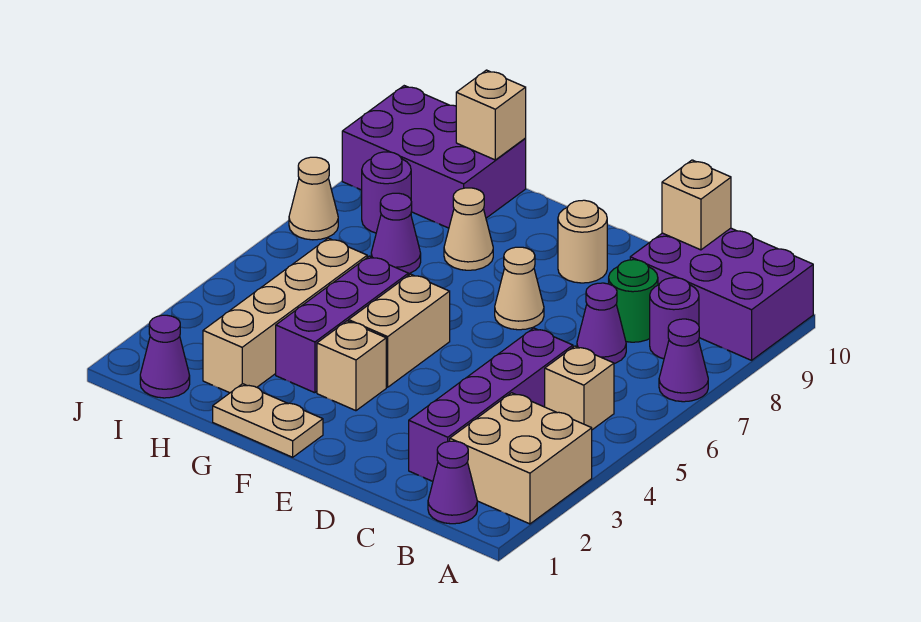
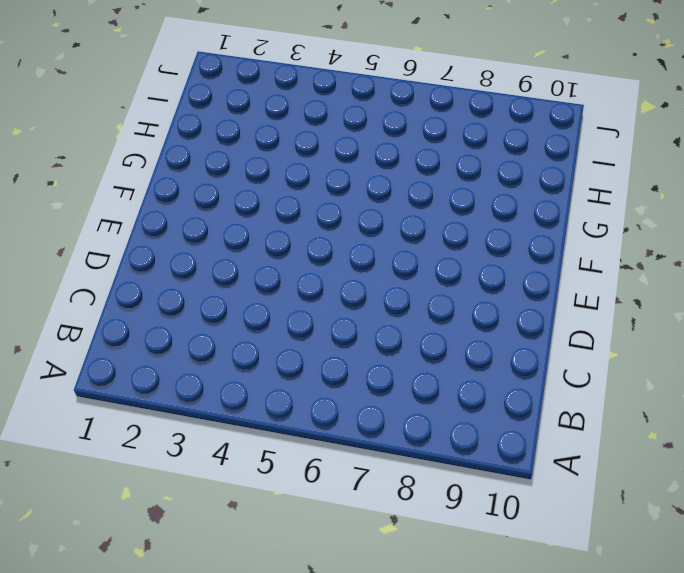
none -> tan 2x2 brick [450,393,592,524]
none -> purple 1x1 cone [659,319,708,402]
none -> purple 2x3 brick [630,228,813,360]

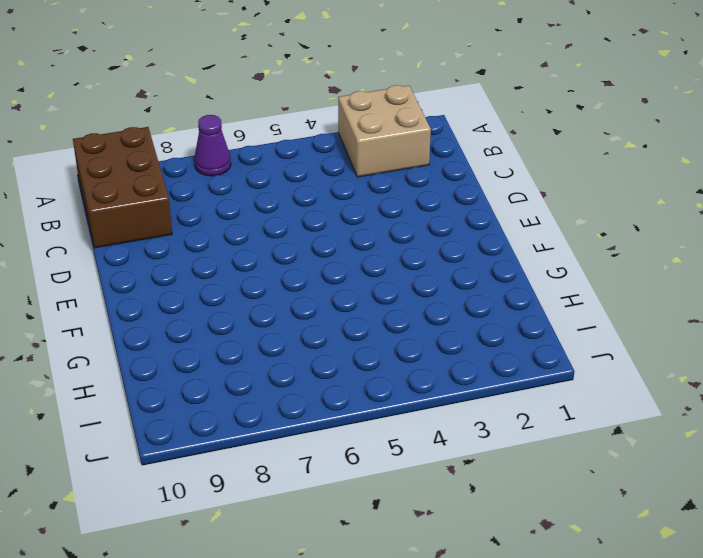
brown 2x3 brick [73,127,172,248] -> purple 2x3 brick [630,228,813,360]
none -> purple 1x1 cone [428,441,477,524]
none -> tan 1x1 brick [545,346,614,430]
none -> purple 1x1 round brick [650,278,699,359]

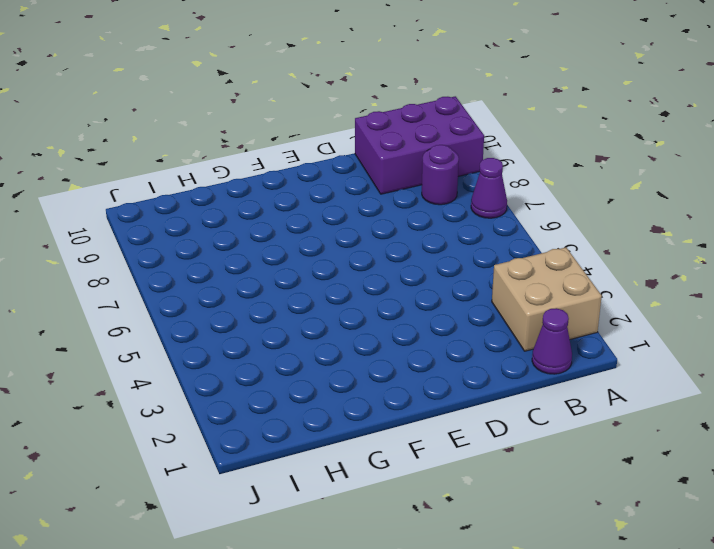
none -> tan 1x1 brick [545,346,614,430]
none -> purple 1x4 brick [409,328,573,481]
none -> purple 1x1 cone [577,283,626,364]

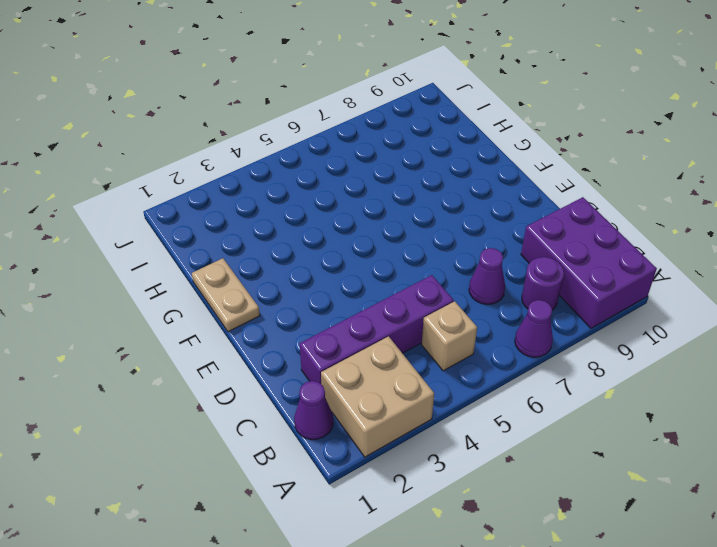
none -> green 1x1 round brick [608,260,658,342]
none -> tan 1x1 cone [495,247,544,330]
none -> tan 1x1 round brick [558,200,607,283]

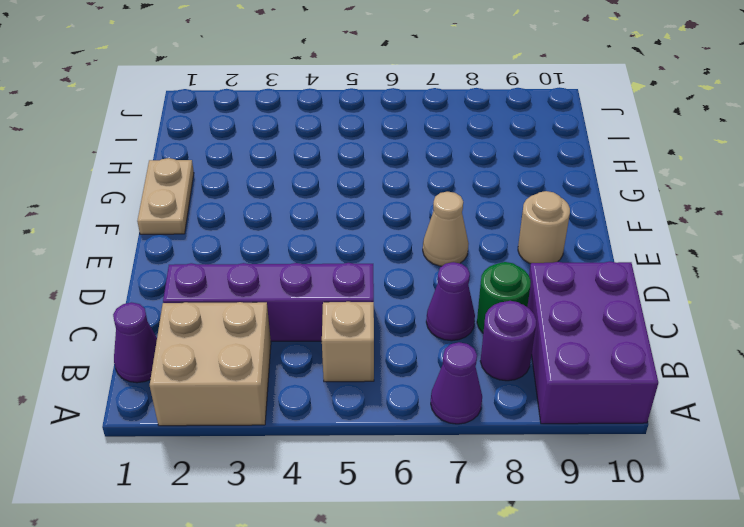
none -> tan 1x1 brick [317,321,386,411]
none -> tan 1x2 brick [349,274,450,387]
none -> purple 1x3 brick [276,256,408,393]

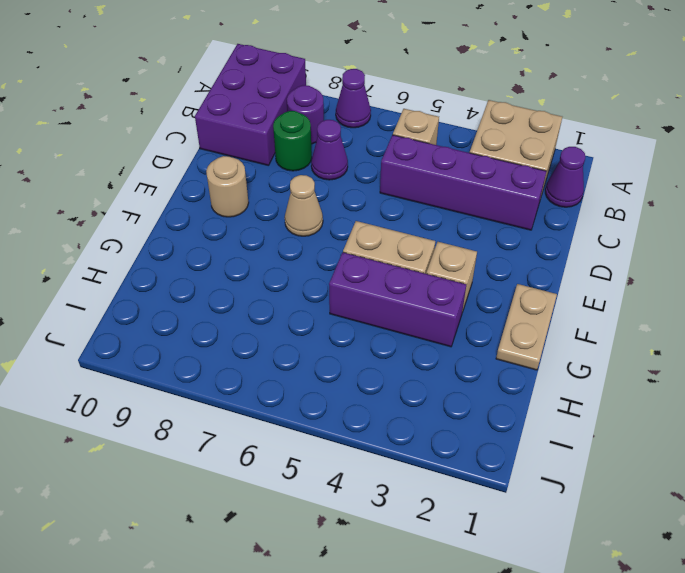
none -> tan 1x1 cone [444,188,493,270]
none -> tan 1x4 brick [203,238,367,393]
none -> purple 1x1 cone [371,193,421,274]

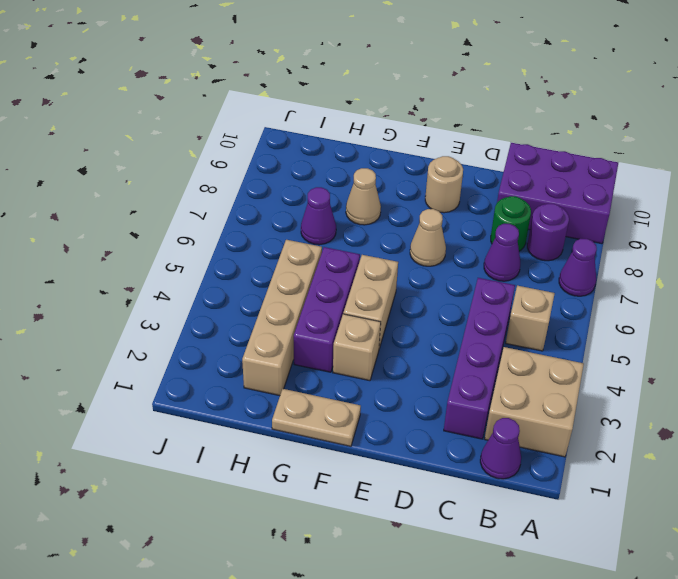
none -> purple 2x3 brick [342,86,526,228]
none -> purple 1x1 cone [140,315,190,398]
none -> purple 1x1 round brick [362,152,411,233]

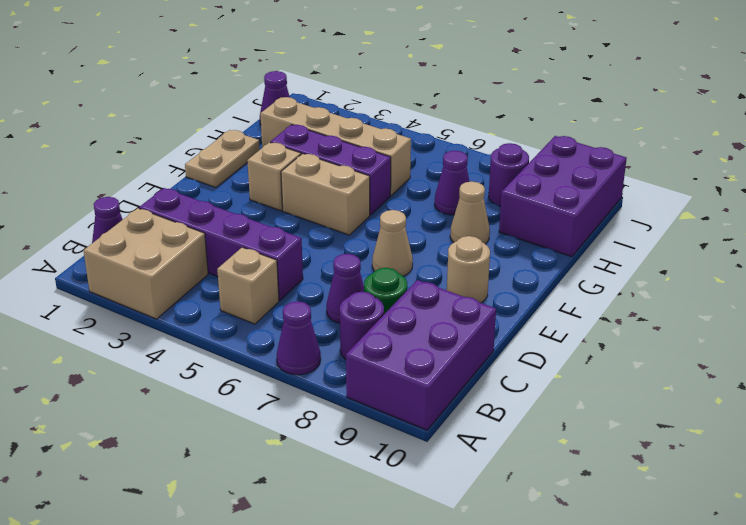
none -> tan 1x1 cone [289,157,338,240]
none -> tan 1x1 brick [662,160,731,250]
none -> tan 1x1 brick [456,70,526,160]

